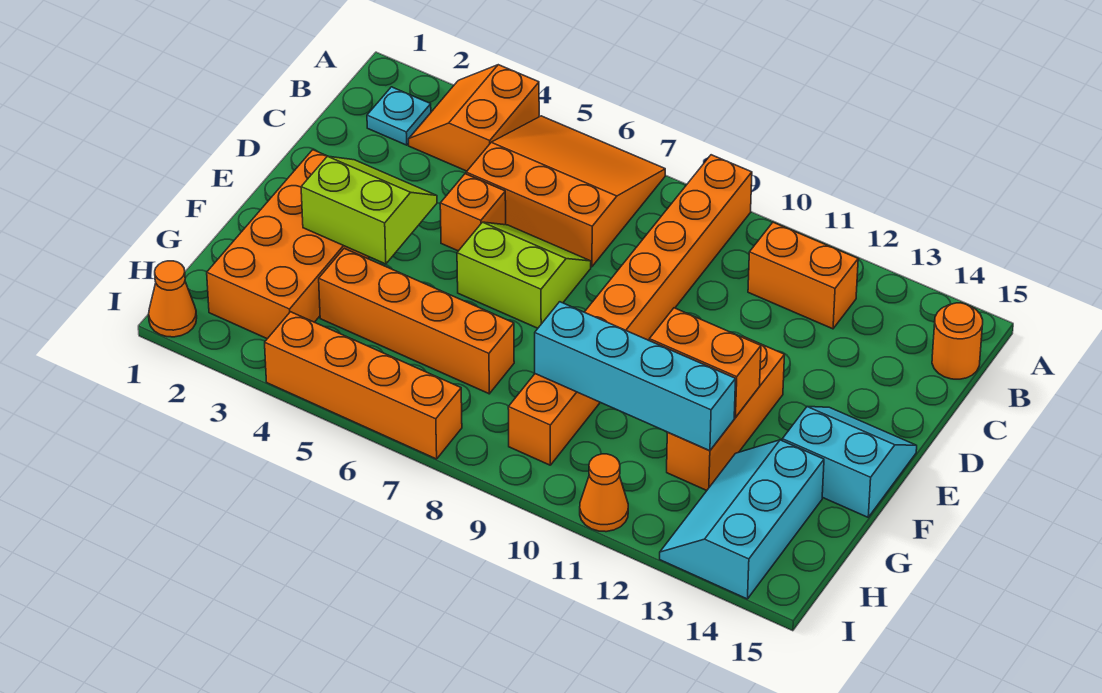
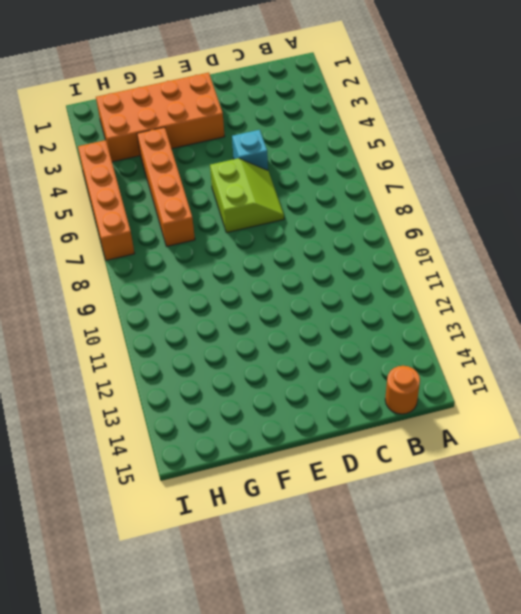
cyan 1x1 brick [232,130,268,170] -> orange 1x1 brick [440,174,506,251]
none -> orange 2x2 slope [409,65,539,171]
none -> orange 3x3 slope [466,116,665,267]
none -> orange 1x8 brick [508,155,752,465]

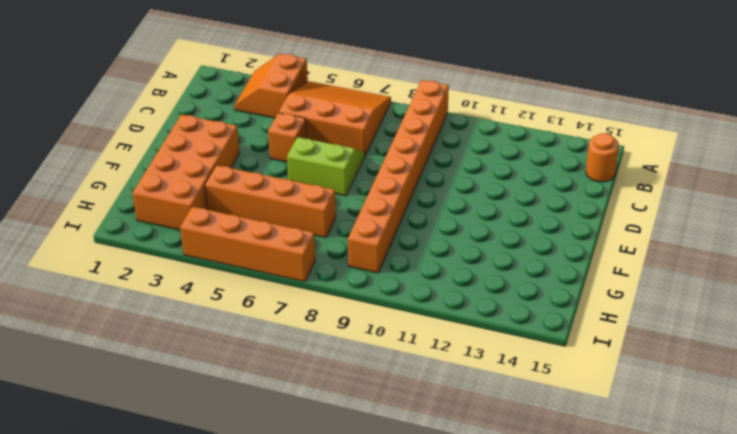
none -> cyan 1x1 plate [367,87,431,145]
none -> orange 1x2 brick [748,222,858,329]
none -> orange 1x3 brick [667,336,785,490]

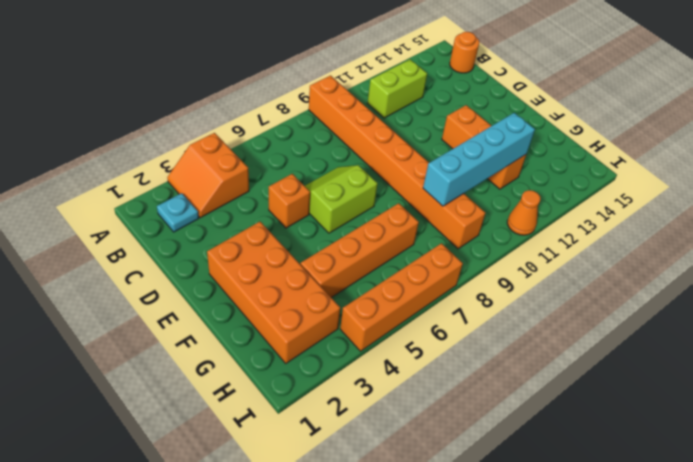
lime 1x2 brick [368,59,427,118] -> orange 1x2 brick [748,222,858,329]
none -> orange 3x3 slope [466,116,665,267]
none -> cyan 2x2 slope [782,407,917,517]
none -> cyan 2x3 slope [660,440,824,599]

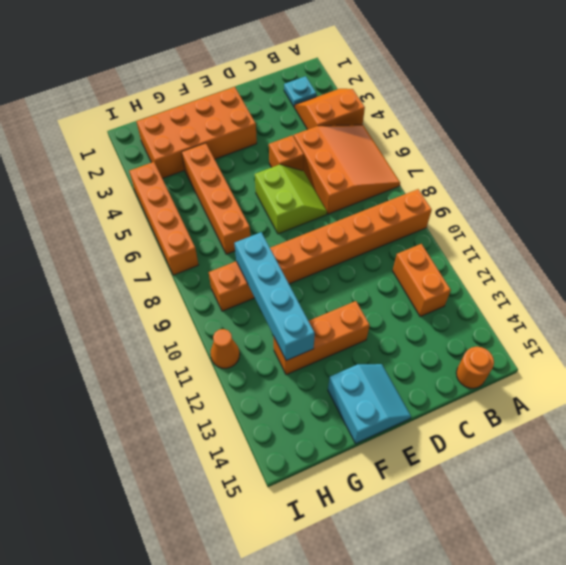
none -> cyan 2x3 slope [660,440,824,599]
none -> orange 1x1 cone [149,261,197,337]
none -> lime 2x2 slope [301,156,437,264]

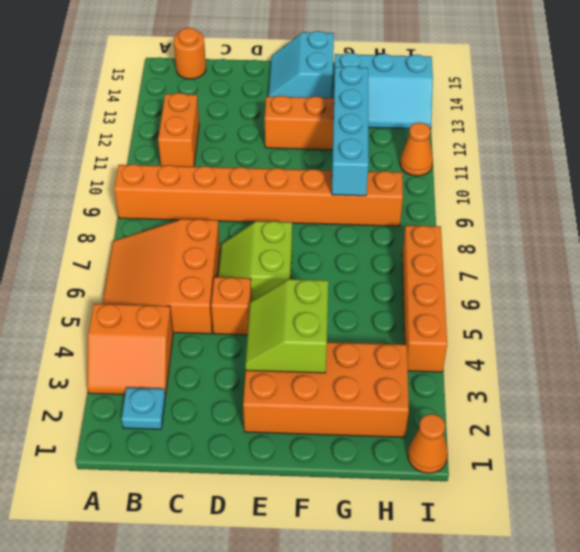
none -> orange 1x4 brick [319,248,514,394]
none -> orange 1x2 brick [649,308,761,418]

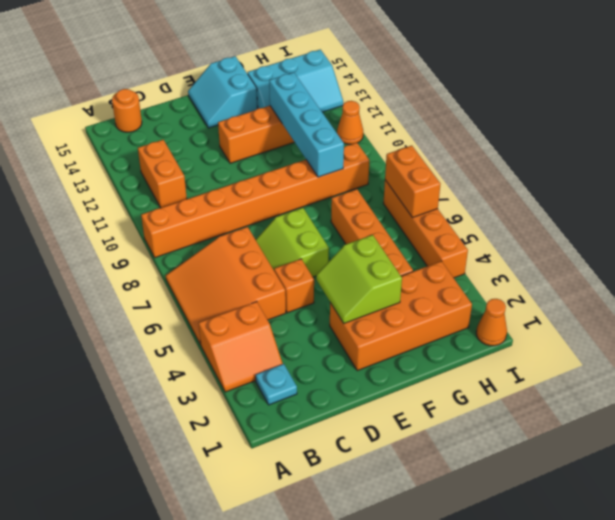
orange 1x2 brick [385,146,440,218] -> orange 1x2 brick moved to [649,308,761,418]

